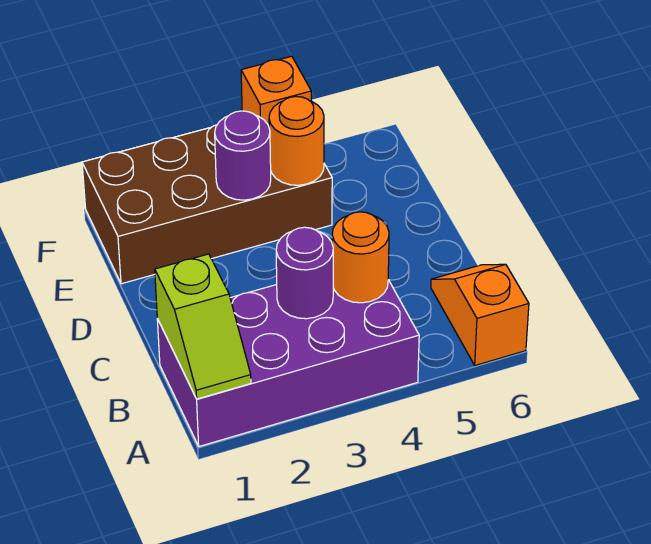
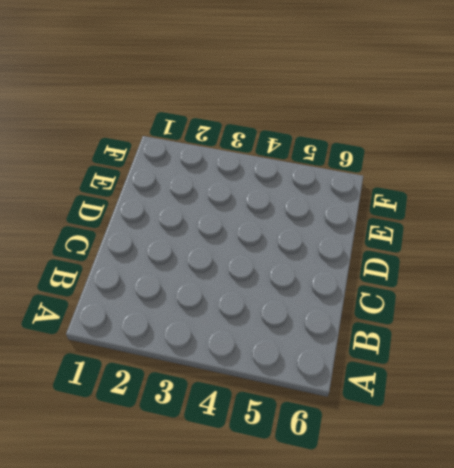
none -> purple 2x4 brick [157,280,419,446]
none -> orange 1x2 slope [431,264,529,365]

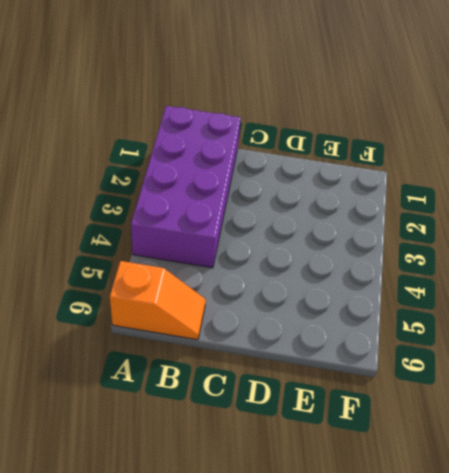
none -> brown 2x4 brick [82,125,332,284]
none -> lime 1x2 slope [155,254,251,399]

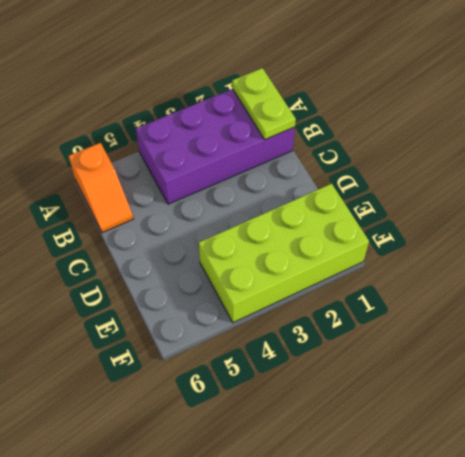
lime 1x2 plate [232,68,296,139] -> lime 1x2 slope [155,254,251,399]
lime 2x4 brick [199,184,369,323] -> brown 2x4 brick [82,125,332,284]
none -> purple 1x1 round brick [276,227,333,319]
none -> orange 1x1 round brick [332,212,389,303]

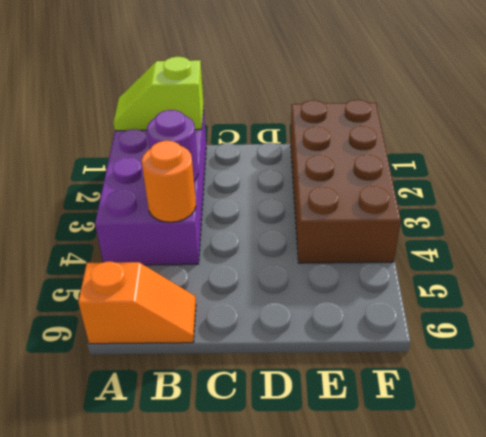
none -> purple 1x1 round brick [215,111,271,200]
none -> orange 1x1 round brick [269,96,324,185]

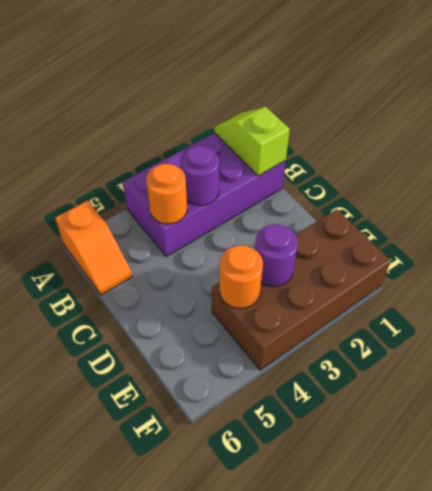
none -> orange 1x1 brick [241,56,311,126]

